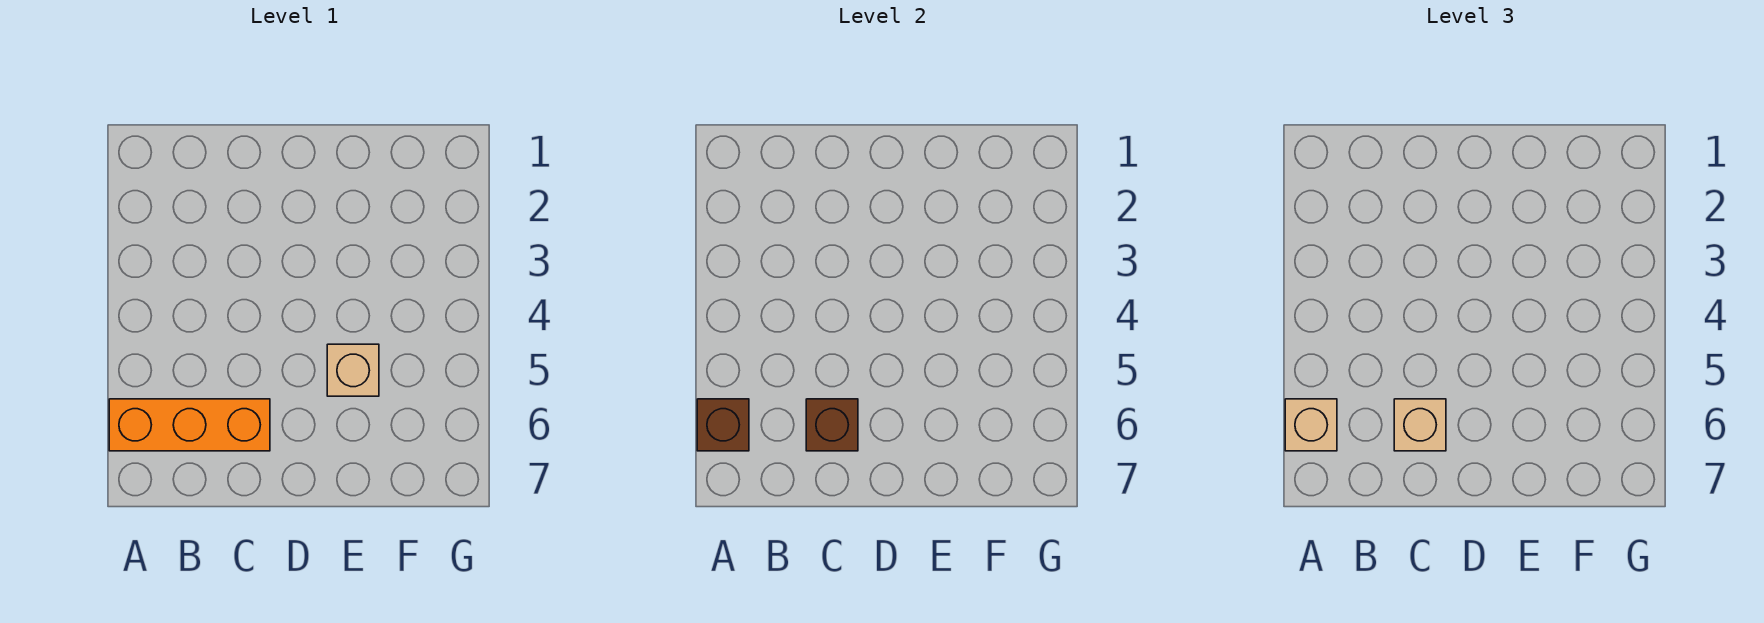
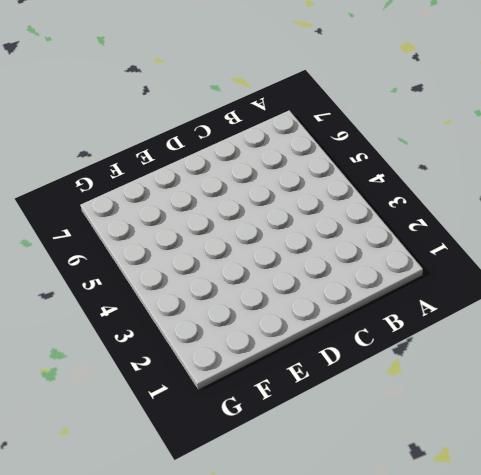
none -> orange 1x3 brick [109,399,270,451]
none -> tan 1x1 brick [327,344,379,396]

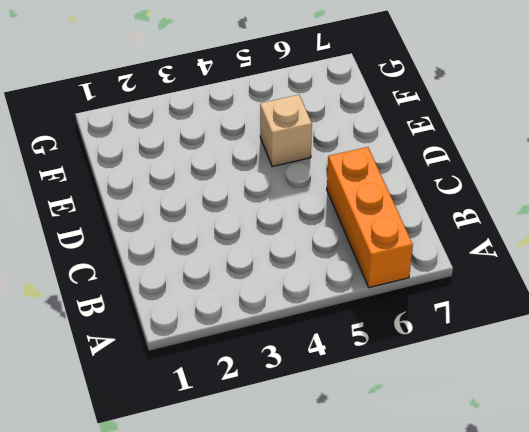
none -> brown 1x1 brick [697,399,749,451]
none -> brown 1x1 brick [806,399,858,451]

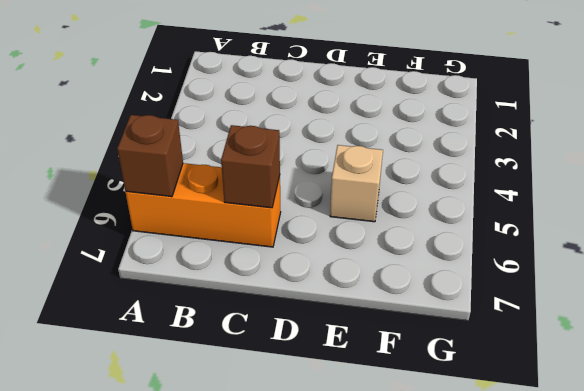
none -> tan 1x1 brick [1285,399,1337,451]
none -> tan 1x1 brick [1394,399,1446,451]

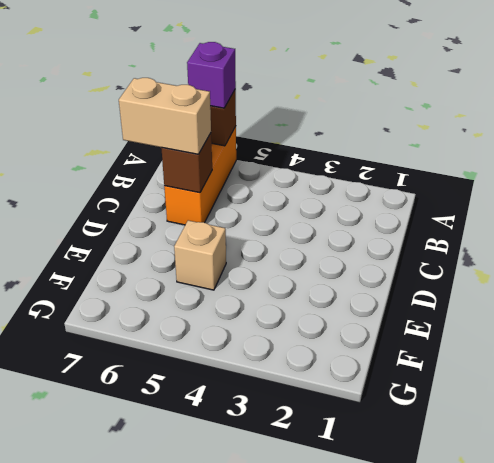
purple 1x1 brick [187,42,236,108] -> tan 1x1 brick [1285,399,1337,451]
tan 1x2 brick [119,78,211,154] -> tan 1x1 brick [1394,399,1446,451]

